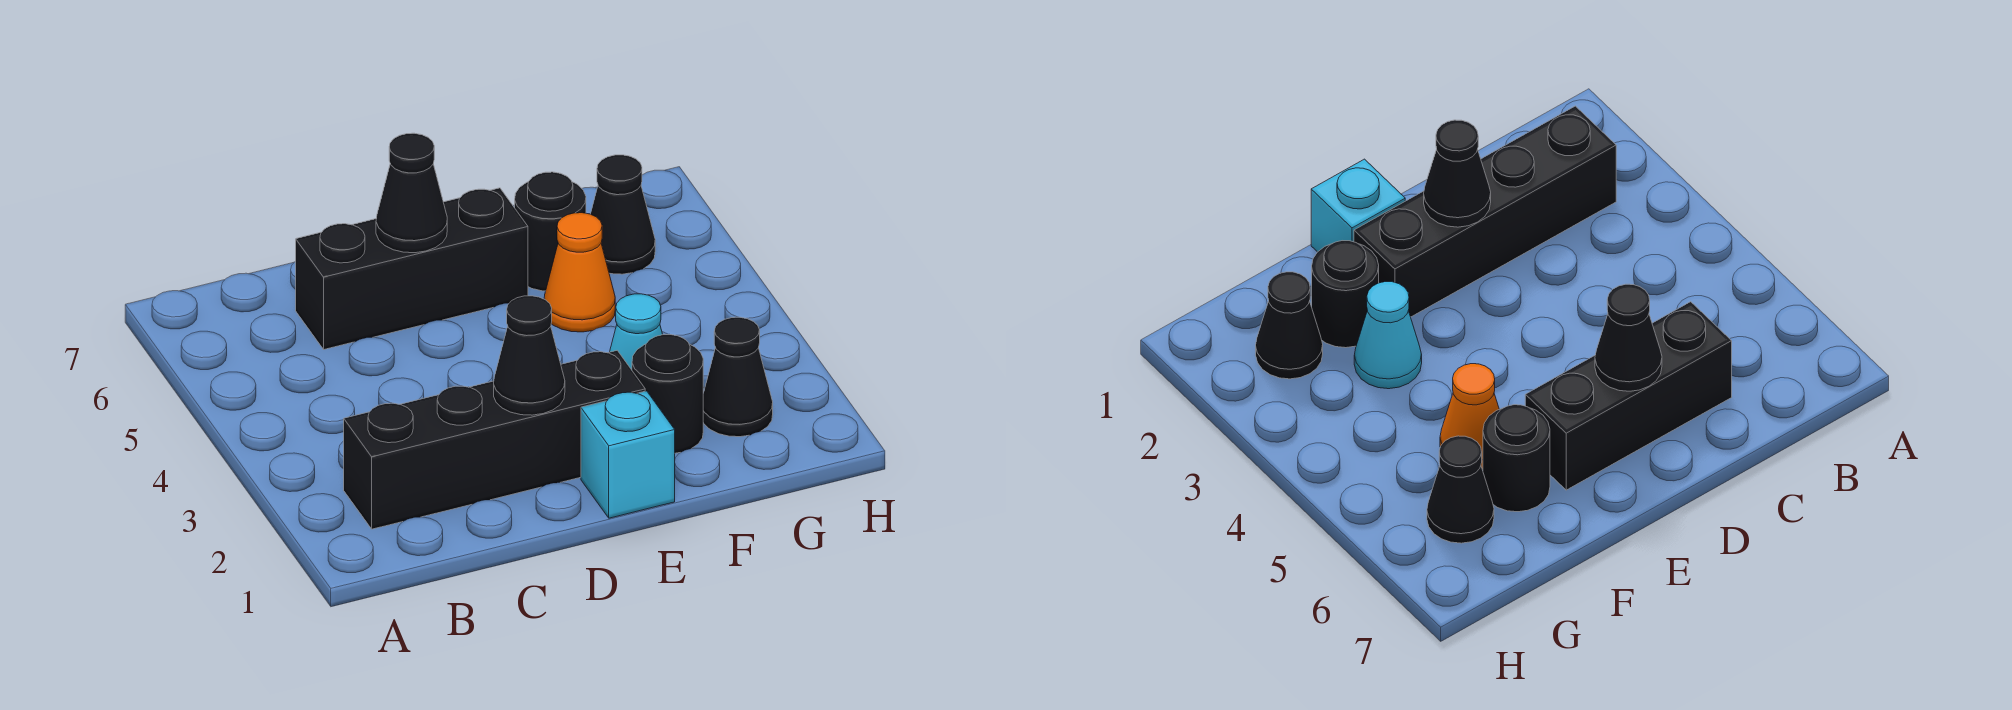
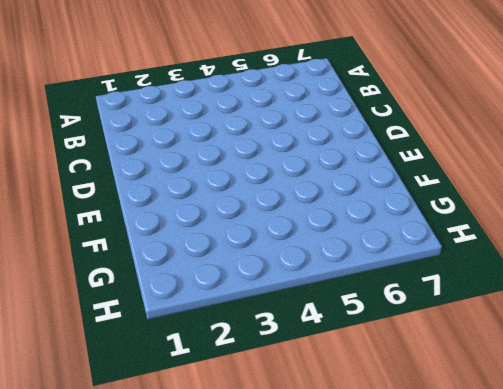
none -> black 1x4 brick [344,350,645,529]
none -> black 1x3 brick [296,188,528,349]

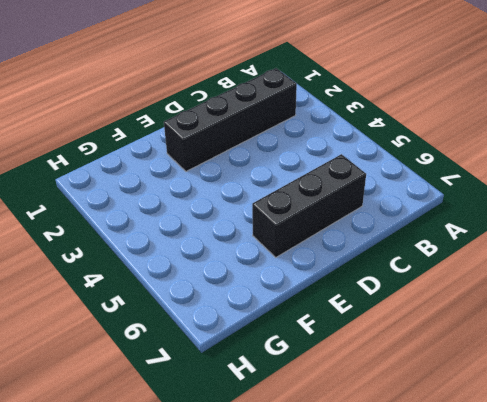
none -> cyan 1x1 brick [581,391,675,518]
none -> black 1x1 round brick [632,335,703,453]

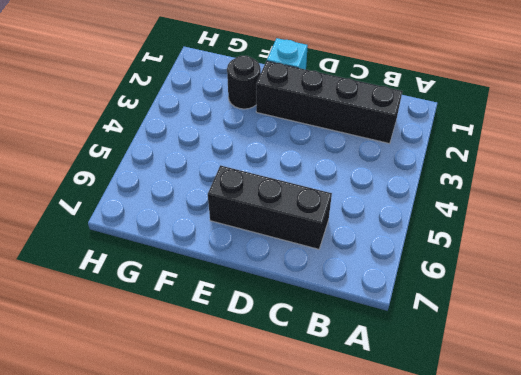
none -> cyan 1x1 cone [610,294,663,370]
none -> orange 1x1 cone [544,213,615,332]

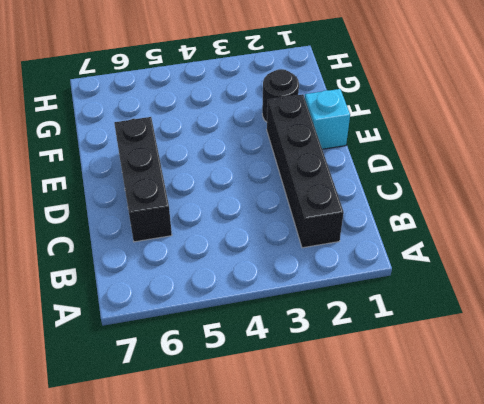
none -> cyan 1x1 cone [610,294,663,370]
none -> orange 1x1 cone [544,213,615,332]

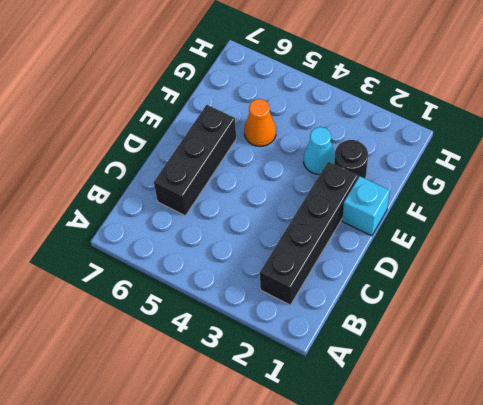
none -> black 1x1 round brick [515,172,586,291]
none -> black 1x1 cone [703,317,773,437]

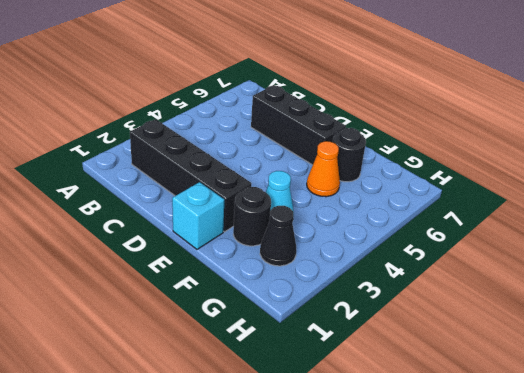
none -> black 1x1 cone [591,155,655,274]
none -> black 1x1 cone [494,296,565,415]

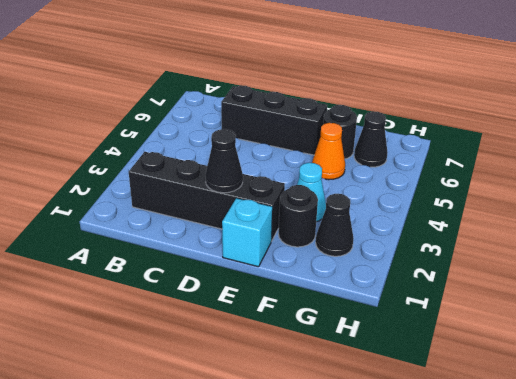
none -> black 1x1 cone [376,133,447,253]

